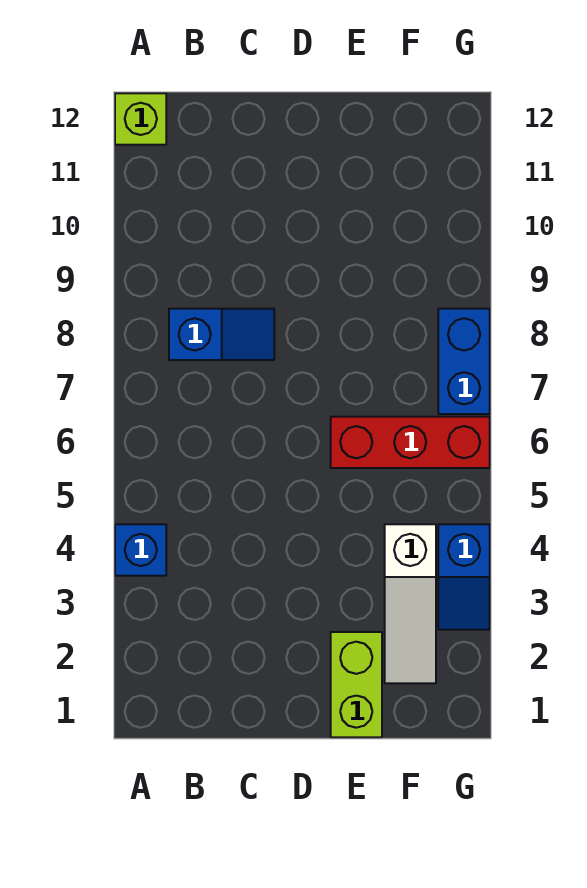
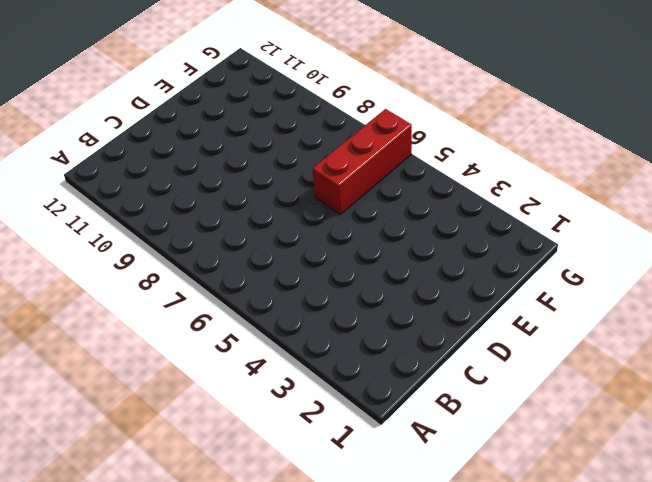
none -> blue 1x1 brick [115,524,166,576]
none -> lime 1x1 brick [115,93,166,145]

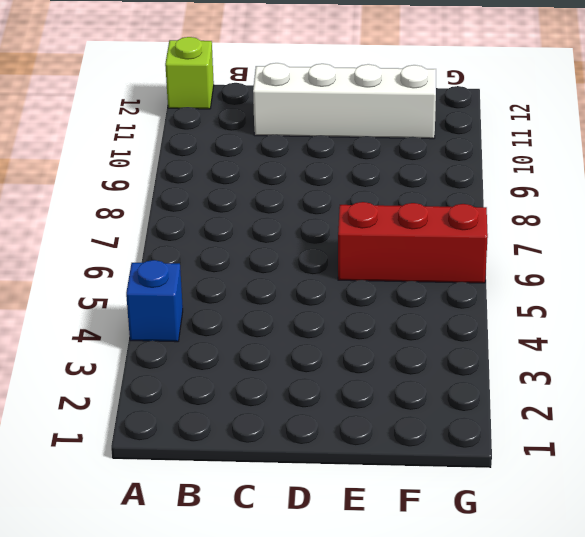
white 1x4 brick [253,63,436,139] -> none
none -> blue 1x2 slope [169,309,274,360]
none -> lime 1x2 brick [331,632,382,737]

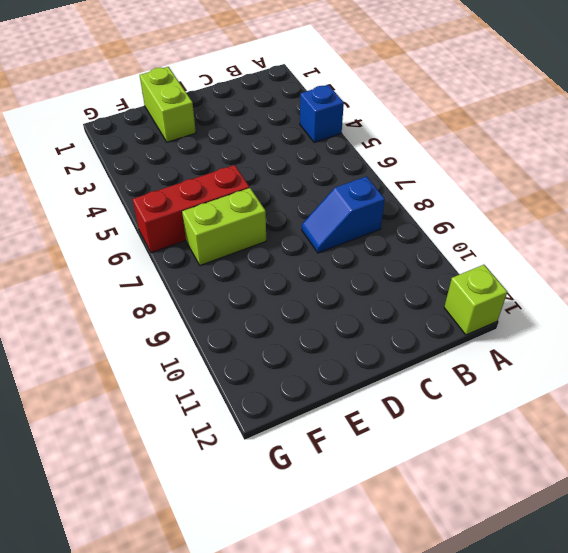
lime 1x2 brick [182,188,266,266] -> none
none -> white 1x3 slope [385,524,436,683]
none -> blue 1x2 slope [438,524,490,630]

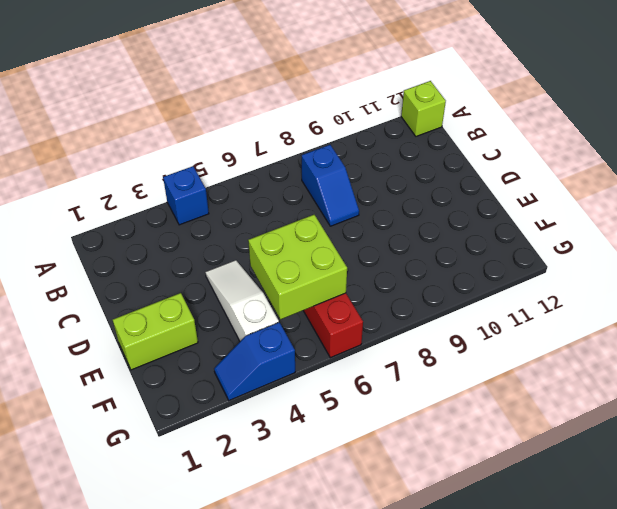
white 1x3 slope [205,260,279,341] -> white 1x3 slope turned to [385,524,436,683]
lime 2x2 brick [248,215,347,320] -> none
none -> blue 1x2 brick [438,309,490,414]

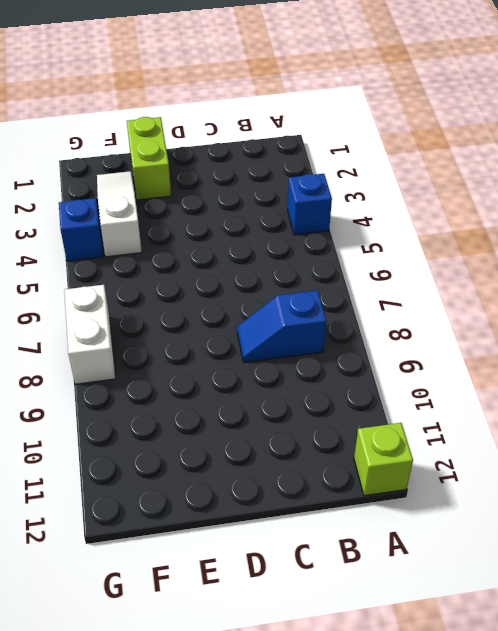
white 1x2 brick [64,285,116,384] -> blue 1x2 brick [438,309,490,414]
none -> red 1x3 brick [331,417,490,468]

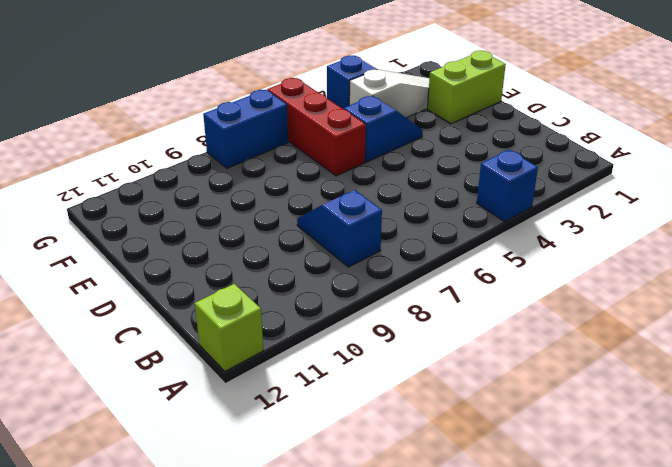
blue 1x2 slope [344,96,423,162] -> none

